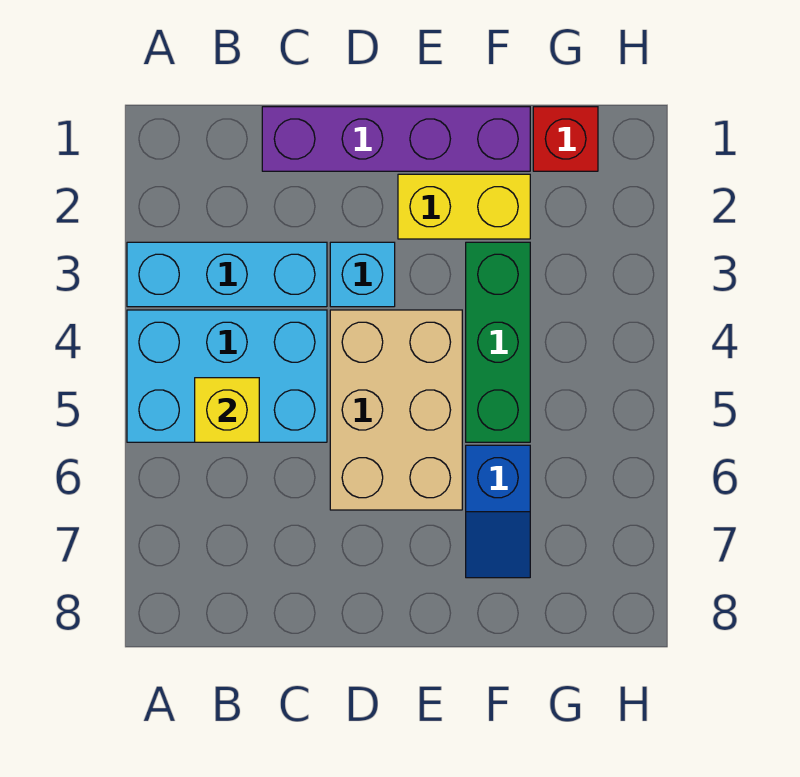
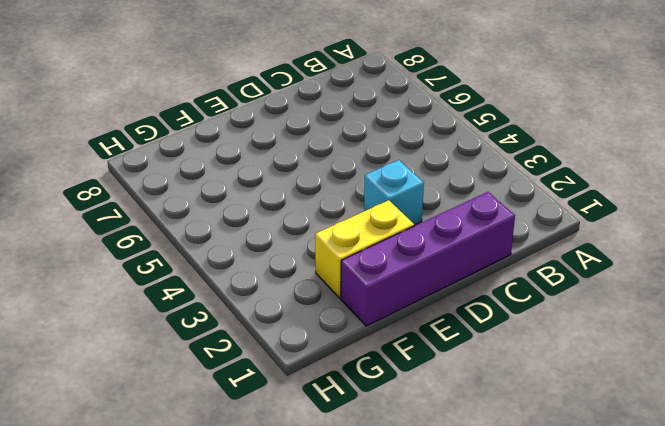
none -> cyan 1x3 brick [127,242,327,307]
none -> cyan 2x3 brick [127,310,327,442]

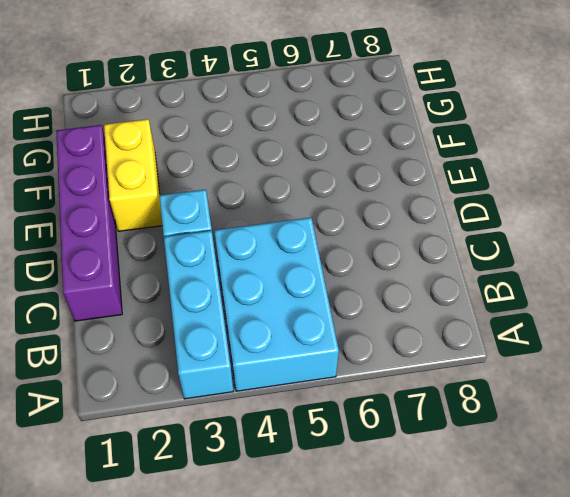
none -> tan 2x3 brick [330,310,462,510]
none -> green 1x3 brick [466,242,530,442]

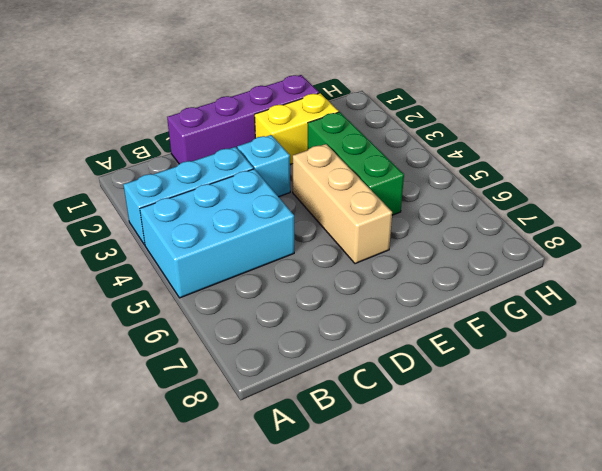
tan 1x3 brick [293,144,392,264] -> tan 2x3 brick [330,310,462,510]
none -> blue 1x2 slope [466,445,530,578]
none -> red 1x1 brick [533,107,598,171]

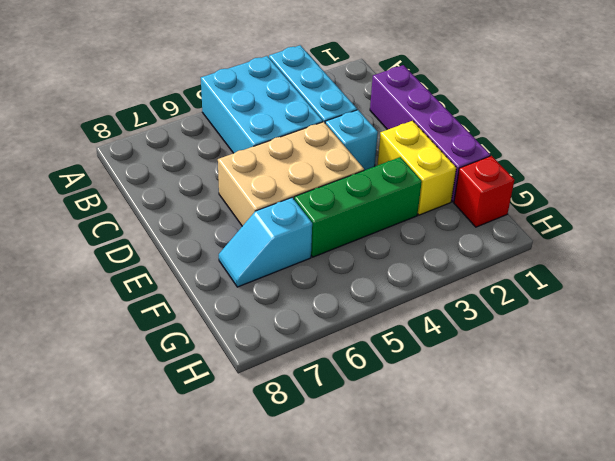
cyan 1x2 slope [219,198,312,287] -> blue 1x2 slope [466,445,530,578]
none -> yellow 1x1 brick [195,378,259,442]

